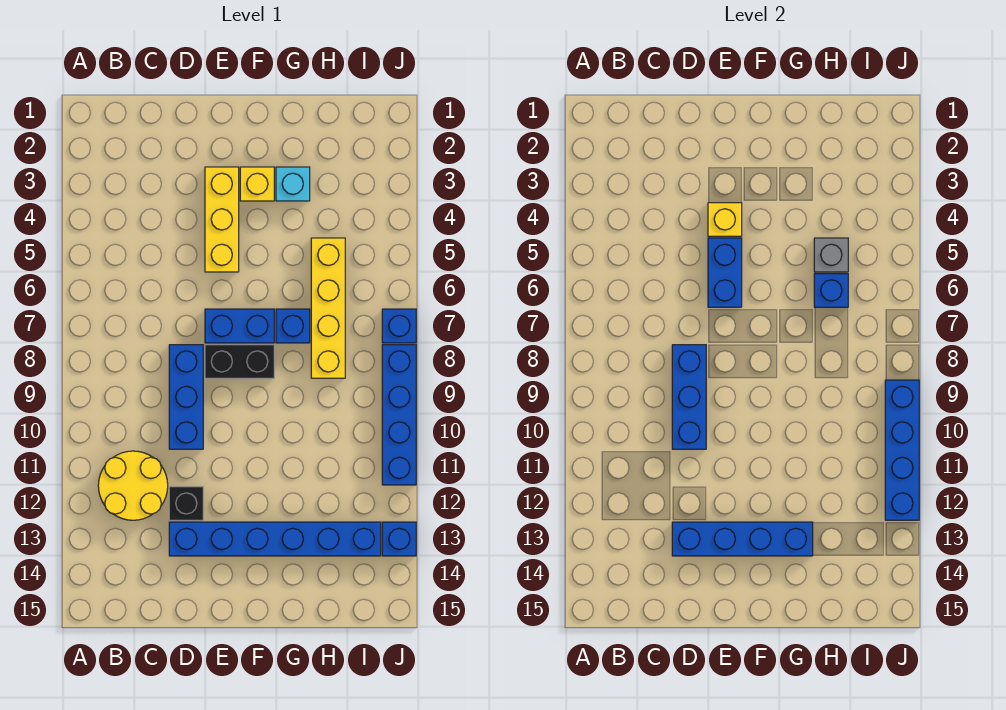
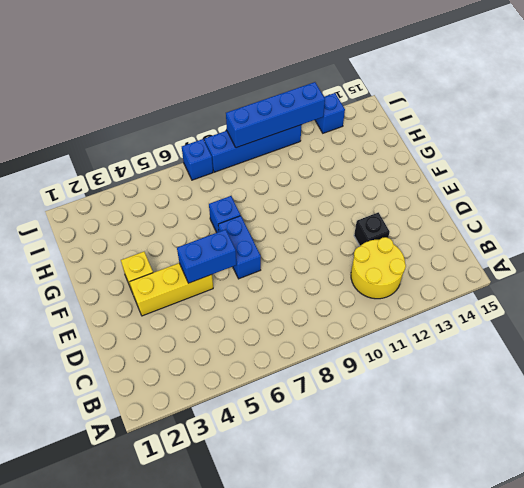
none -> blue 1x3 brick [169,345,203,449]
none -> blue 1x6 brick [169,522,381,556]
none -> black 1x2 brick [205,345,274,378]

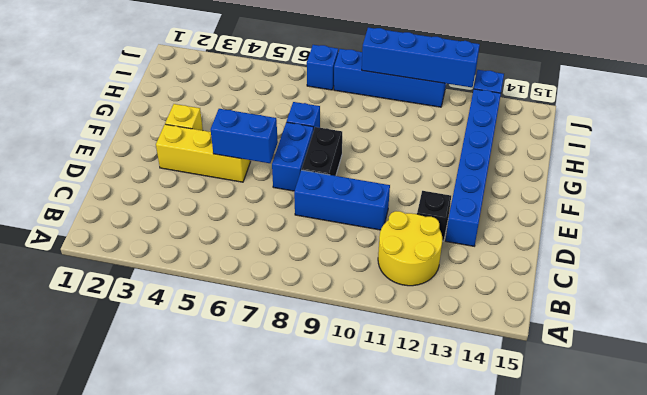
none -> cyan 1x1 brick [276,167,310,201]
none -> yellow 1x4 brick [311,238,345,378]
none -> blue 1x3 brick [672,345,706,449]

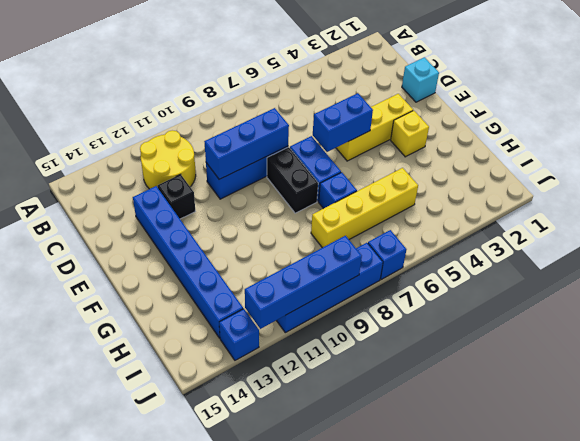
cyan 1x1 brick [402,57,439,102] -> cyan 1x1 brick moved to [276,167,310,201]
none -> blue 1x4 brick [672,522,813,556]
none -> yellow 1x1 brick [708,203,742,236]
none -> grey 1x1 brick [814,238,848,272]

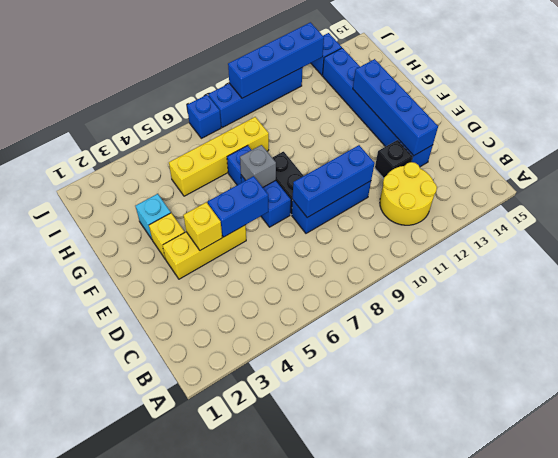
grey 1x1 brick [240,145,276,187] -> grey 1x1 brick moved to [814,238,848,272]
none -> blue 1x1 brick [814,274,848,307]

